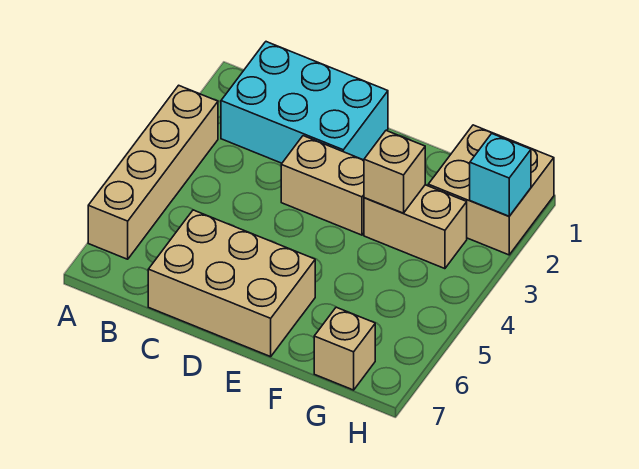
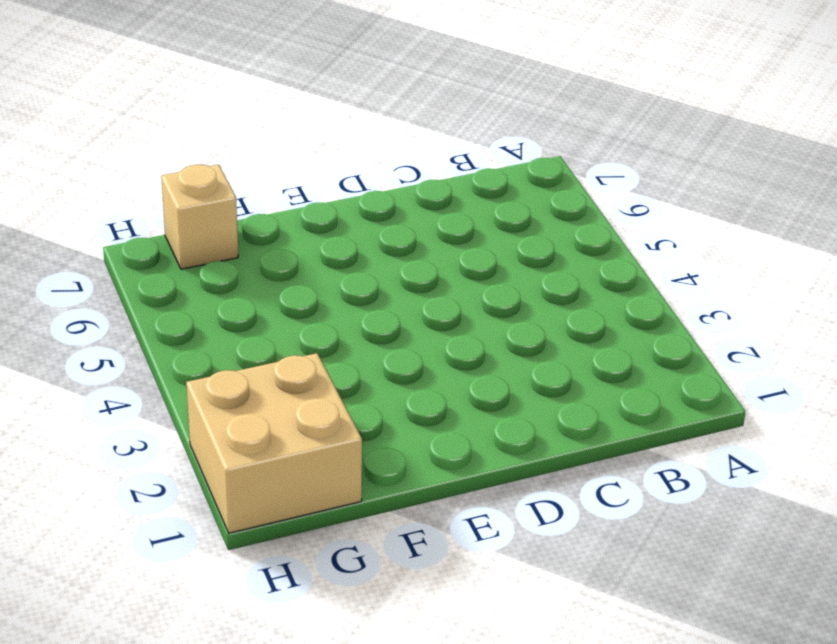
none -> tan 1x4 brick [88,85,218,259]
none -> cyan 2x3 brick [221,42,388,163]

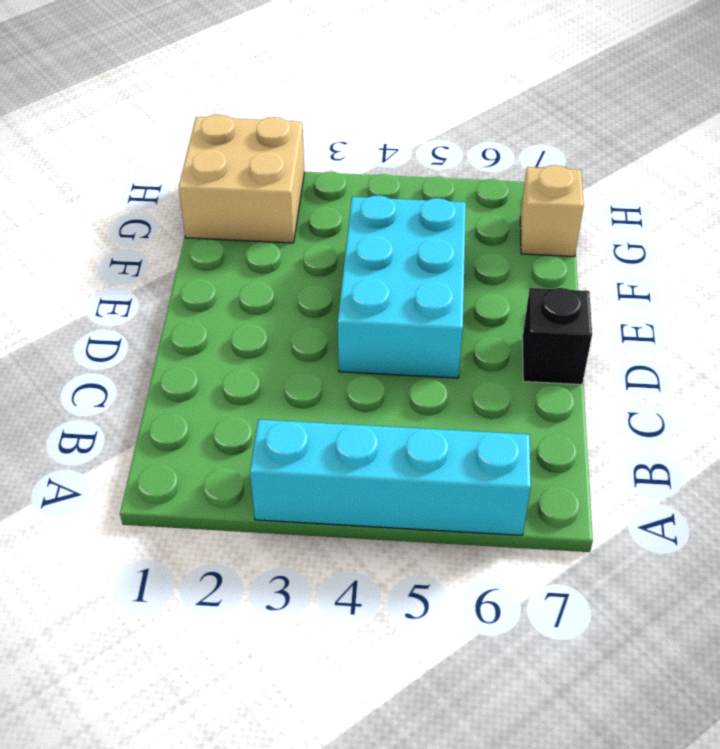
cyan 1x4 brick [250,419,531,535] -> tan 1x4 brick [88,85,218,259]
cyan 2x3 brick [338,195,466,378] -> cyan 2x3 brick moved to [221,42,388,163]
black 1x1 brick [522,288,592,385] -> tan 2x3 brick [148,210,315,357]
none -> tan 1x2 brick [281,136,364,235]
none -> tan 1x2 brick [364,185,467,269]

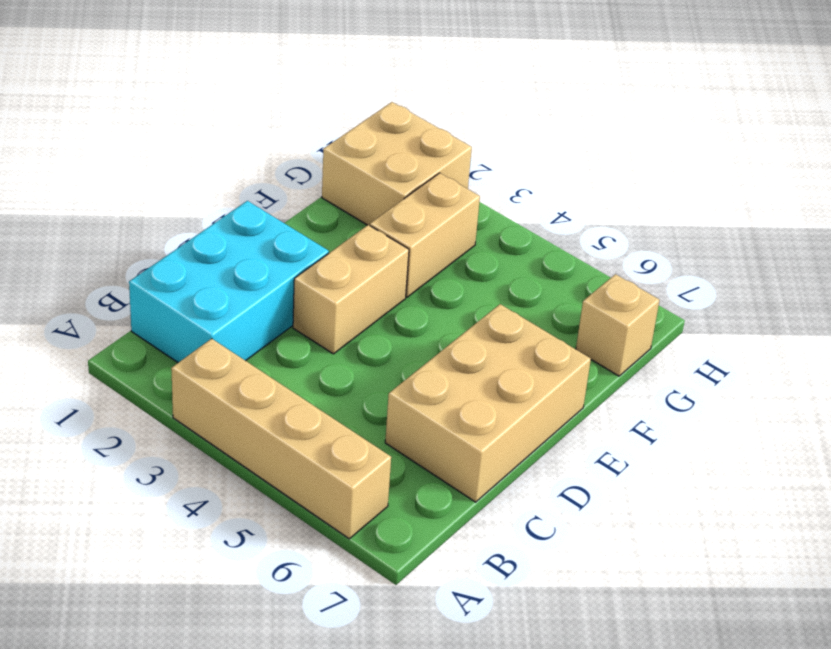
none -> tan 1x1 brick [364,131,425,213]
none -> cyan 1x1 brick [470,133,531,216]

